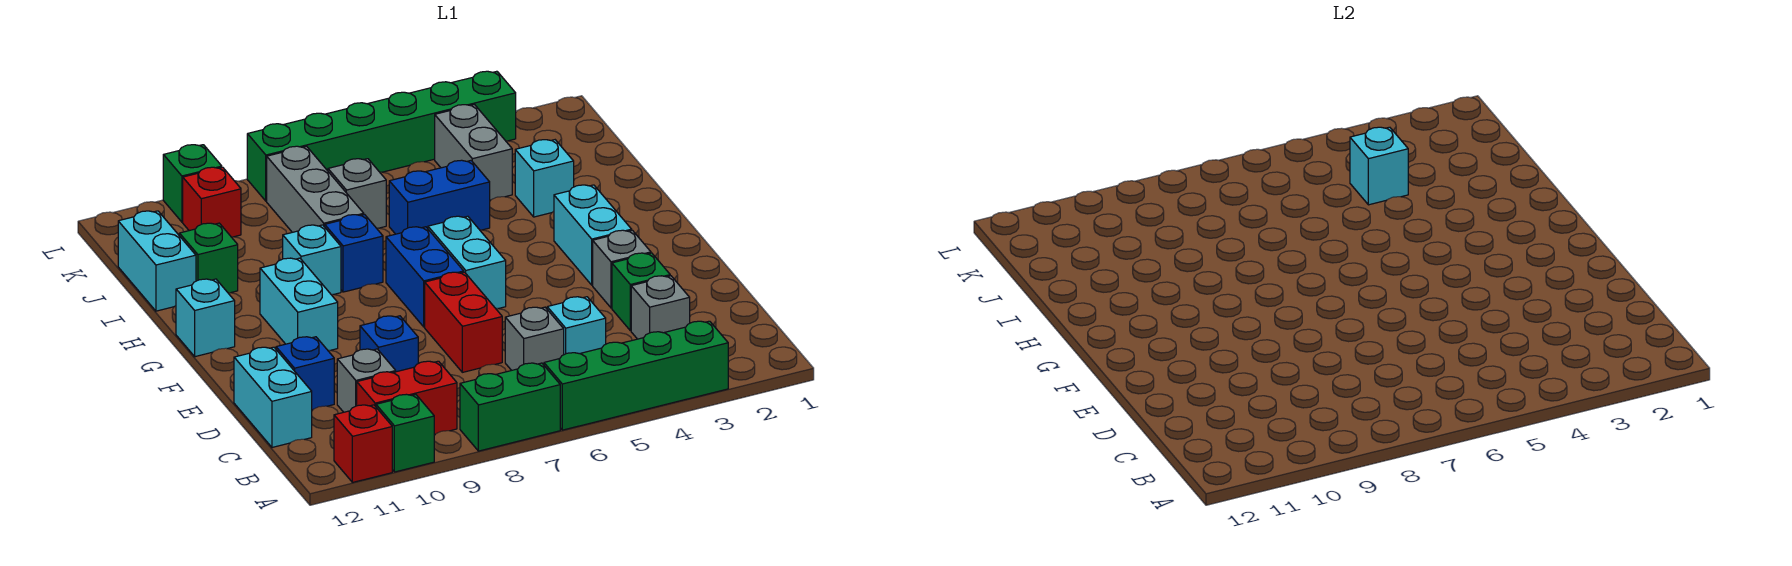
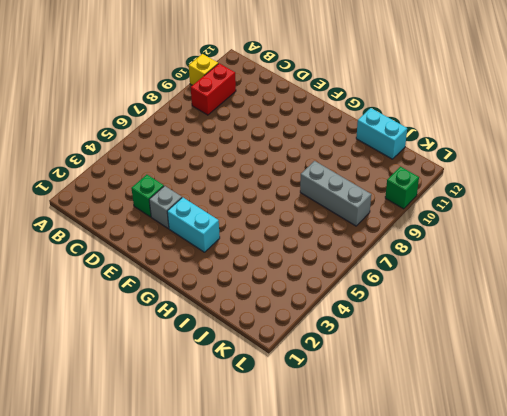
yellow 1x1 brick [189,54,218,85] -> green 1x1 brick [376,394,434,472]
none -> green 1x4 brick [544,321,728,430]
none -> green 1x2 brick [460,363,560,451]
none -> red 1x1 brick [334,405,392,482]
none -> grey 1x1 brick [631,276,690,339]

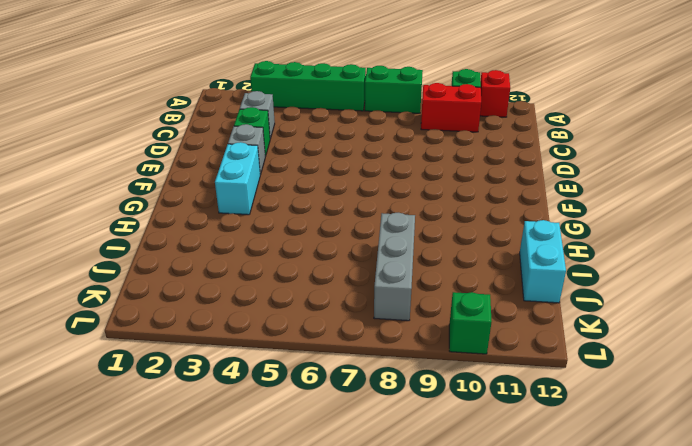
none -> cyan 1x1 brick [547,297,606,355]
none -> grey 1x1 brick [505,307,564,370]
none -> grey 1x1 brick [337,349,396,412]
none -> cyan 1x2 brick [234,347,312,447]

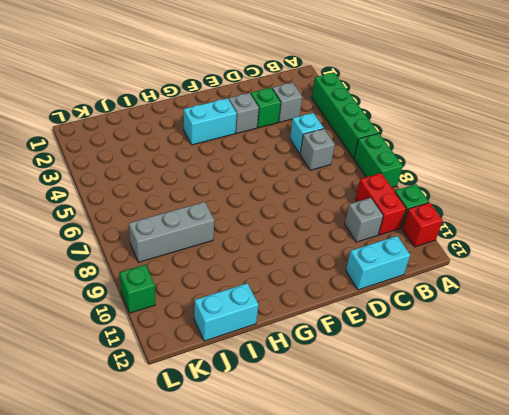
none -> red 1x2 brick [425,272,502,372]
none -> blue 1x1 brick [360,316,418,372]
none -> blue 1x1 brick [276,337,334,410]
none -> cyan 1x2 brick [428,216,506,309]

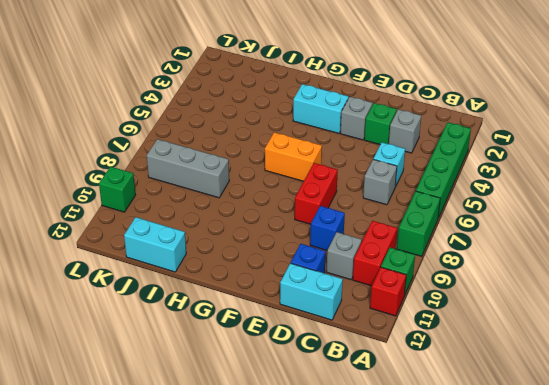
red 1x2 brick [295,163,338,224] -> red 1x2 brick turned to [425,272,502,372]
orange 1x2 brick [265,132,322,181] -> cyan 1x2 brick [428,216,506,309]
none -> blue 1x2 brick [386,227,464,327]
none -> cyan 1x2 brick [260,258,338,350]
none -> cyan 1x1 brick [176,279,235,357]
none -> blue 1x1 brick [325,215,383,292]

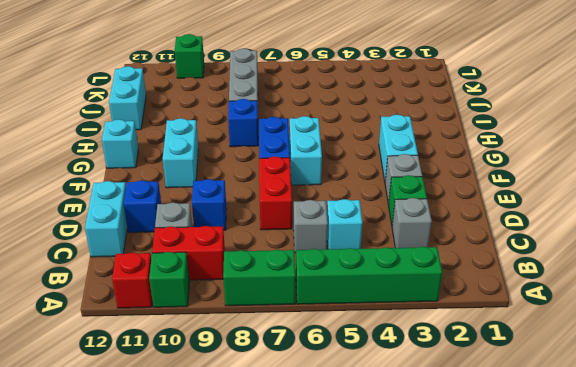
none -> cyan 1x1 brick [283,225,341,295]
none -> cyan 1x1 brick [515,140,574,217]
none -> blue 1x2 brick [389,160,490,234]
none -> green 1x1 brick [179,223,238,293]

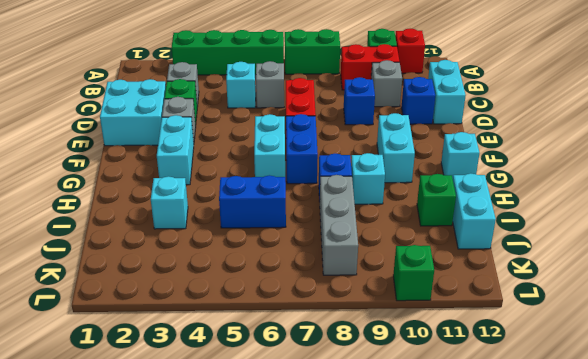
cyan 2x2 brick [100,79,166,146] -> none
none -> grey 1x2 brick [435,105,512,200]
none -> grey 1x1 brick [328,159,386,228]
none -> red 1x1 brick [183,167,241,237]
none -> green 1x6 brick [247,71,516,201]

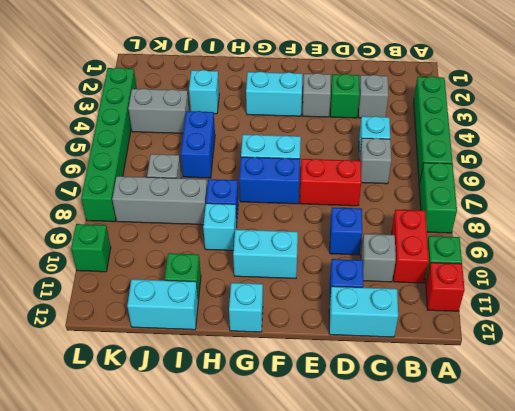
none -> red 1x1 brick [183,167,241,237]
none -> cyan 1x1 brick [1350,127,1408,205]

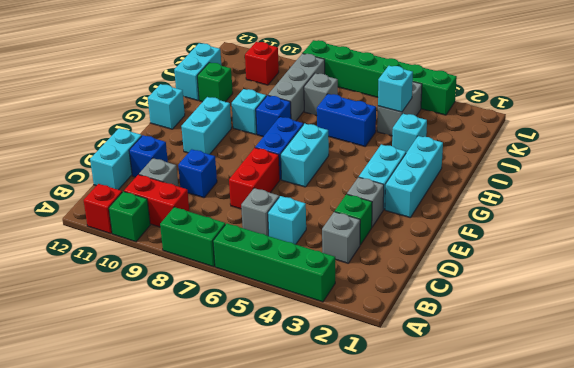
cyan 1x3 brick [385,136,443,218] -> none
none -> green 1x1 brick [163,145,222,222]

